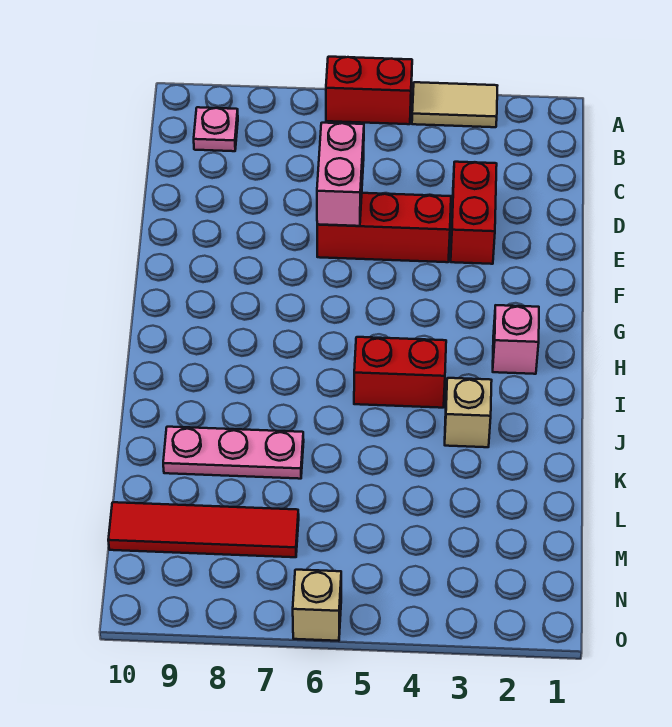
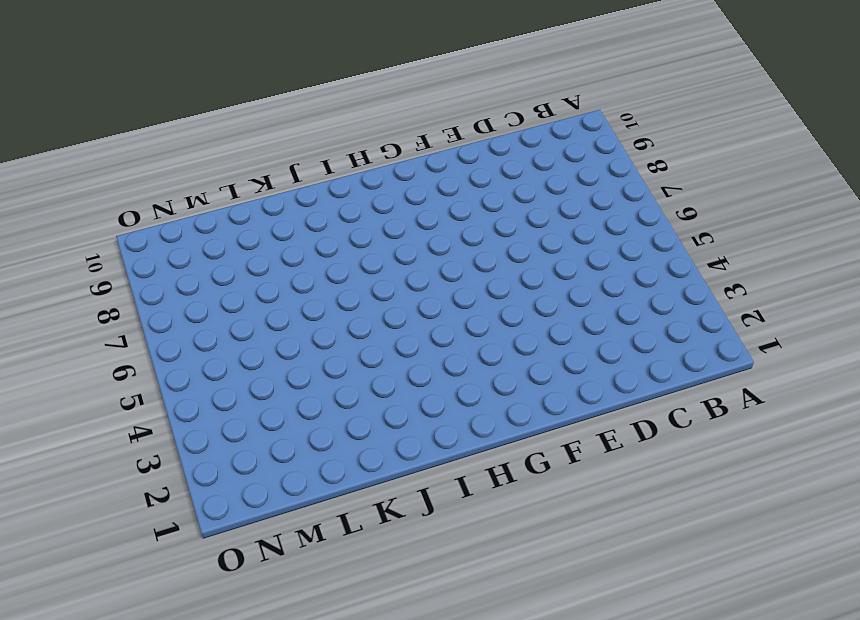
none -> tan 1x2 tile [412,82,497,127]
none -> red 1x2 brick [326,57,412,124]
none -> pink 1x1 plate [194,107,238,151]

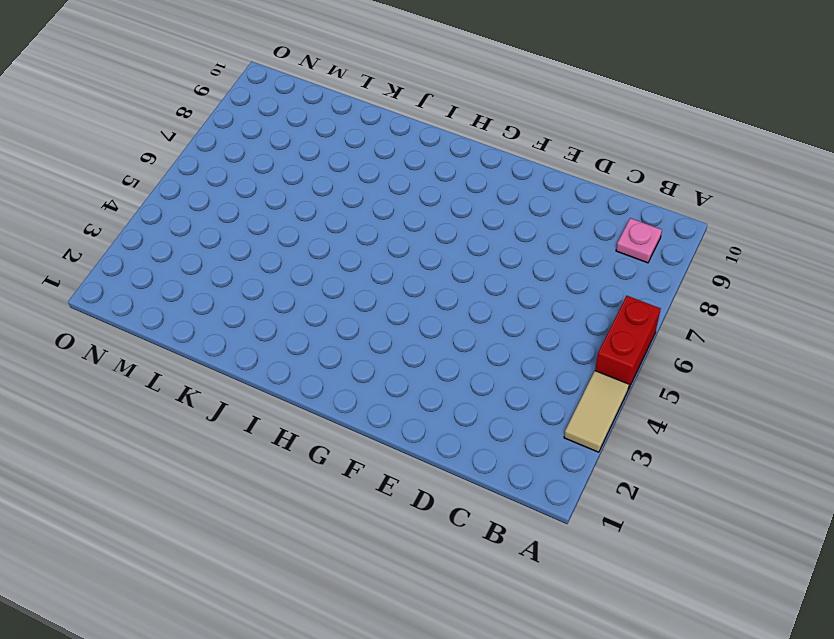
none -> red 1x2 brick [451,162,497,264]
none -> red 1x3 brick [317,193,451,262]
none -> pink 1x1 brick [493,305,539,374]

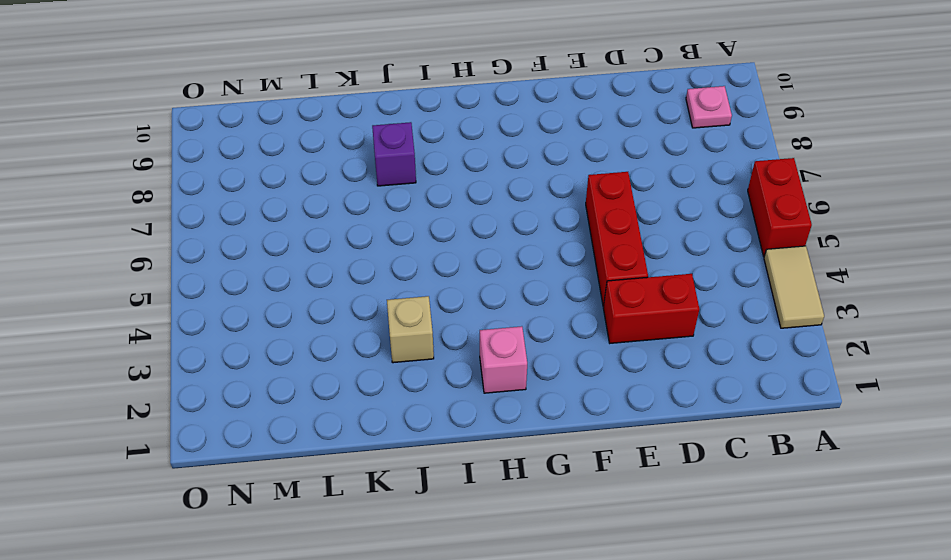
purple 1x1 brick [372,122,416,186] -> none
none -> red 1x2 brick [354,337,446,408]
none -> pink 1x3 plate [163,427,304,479]
none -> red 1x4 tile [108,502,299,557]

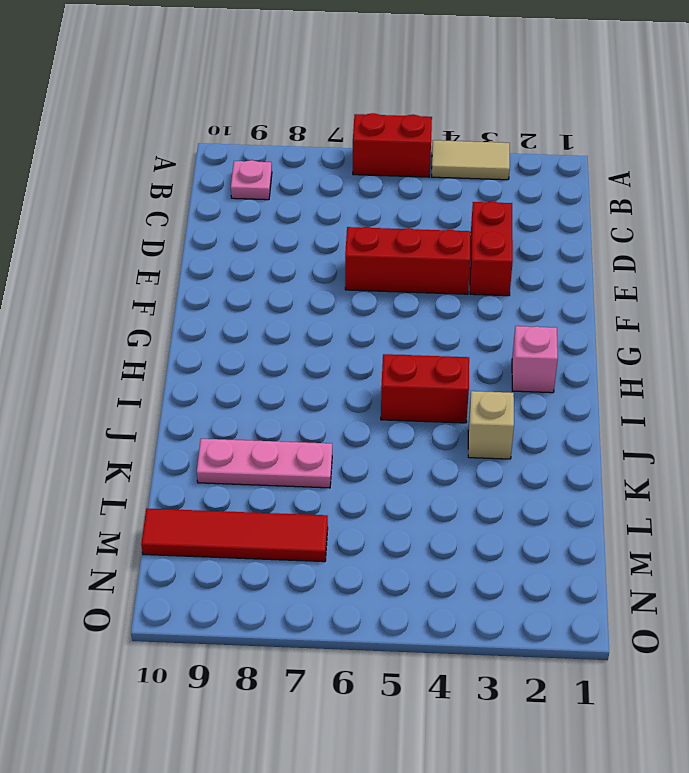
none -> tan 1x1 brick [293,570,341,641]
none -> pink 1x2 brick [317,123,364,226]

